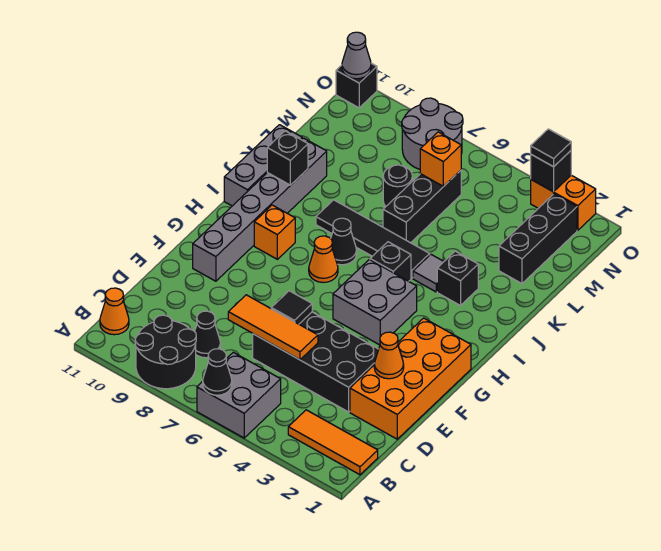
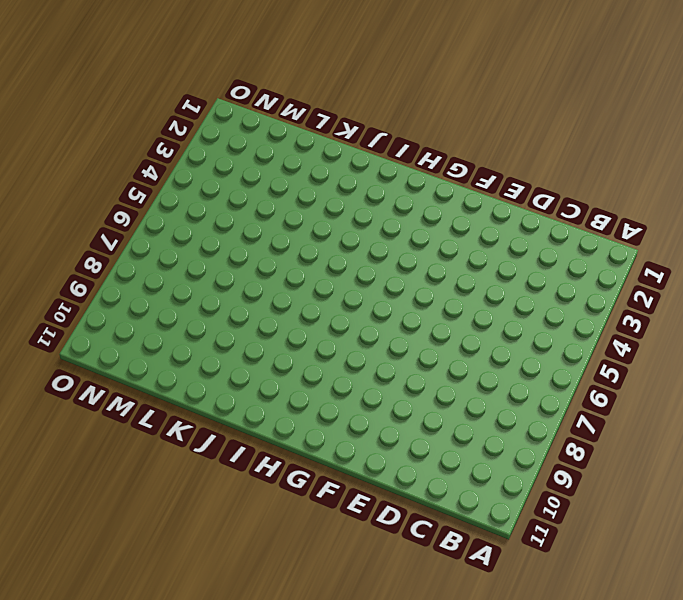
none -> grey 2x2 brick [197,352,281,438]
none -> black 2x2 round brick [135,315,196,389]
none -> orange 1x3 tile [288,410,378,475]
none -> orange 1x1 cone [100,288,129,335]

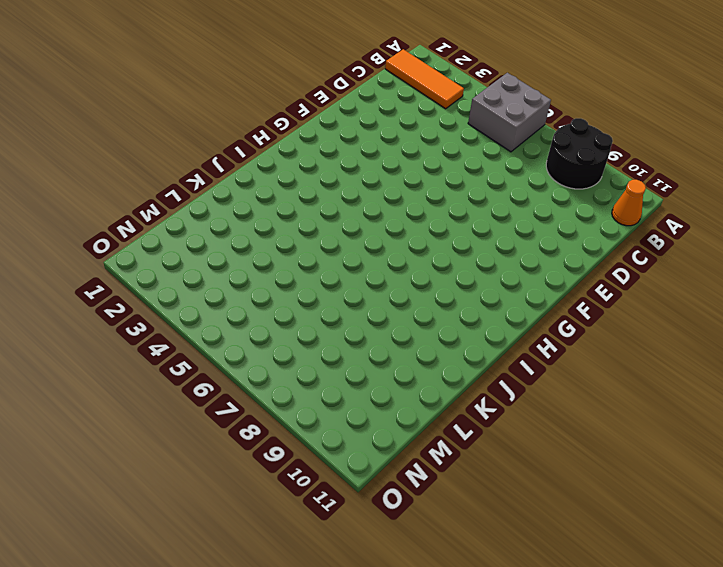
none -> black 1x1 cone [195,311,221,358]
none -> orange 2x4 brick [350,318,471,439]
none -> black 2x4 brick [253,312,379,412]
none -> grey 1x6 brick [193,138,327,281]

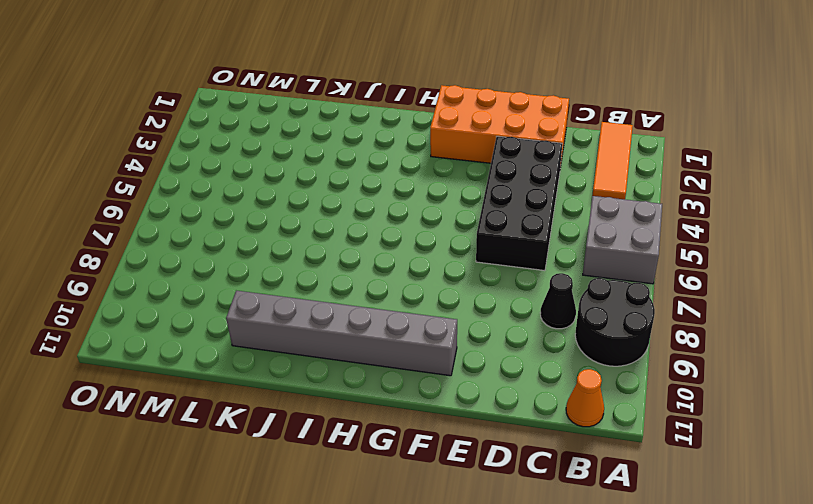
none -> grey 2x2 brick [333,259,417,345]
none -> orange 1x1 cone [309,236,338,282]
none -> orange 1x1 brick [254,205,295,259]
none -> black 1x1 brick [370,242,411,281]

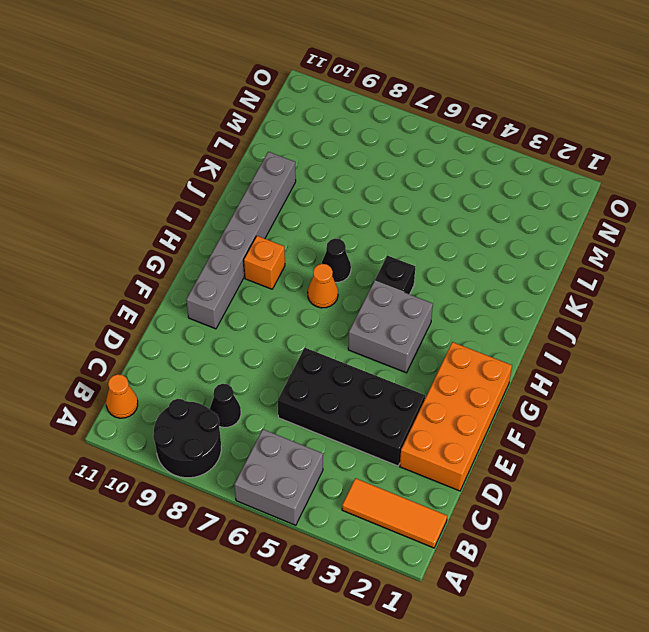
none -> grey 1x3 brick [224,125,302,206]
none -> black 1x1 brick [437,251,478,306]
none -> grey 1x1 tile [413,254,444,292]
none -> black 1x4 tile [316,200,430,278]

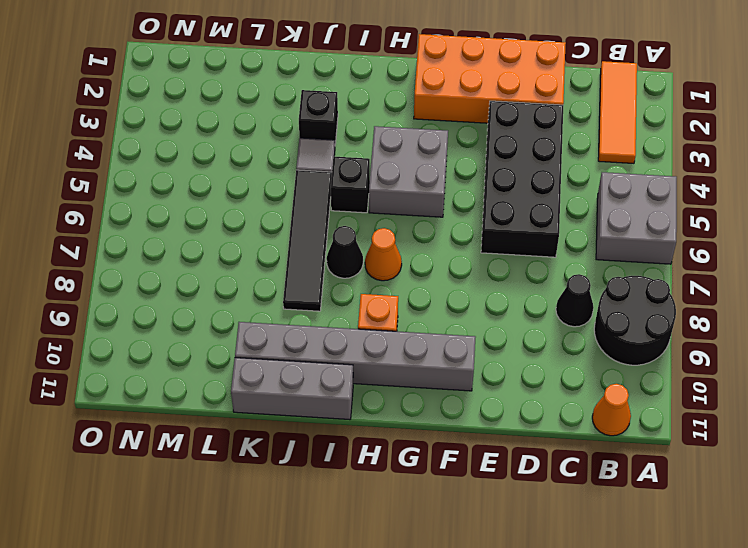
none -> black 1x3 brick [383,170,461,243]
none -> black 1x3 brick [499,194,577,284]
none -> black 1x1 round brick [383,165,412,206]
none -> grey 2x2 round brick [402,98,463,169]

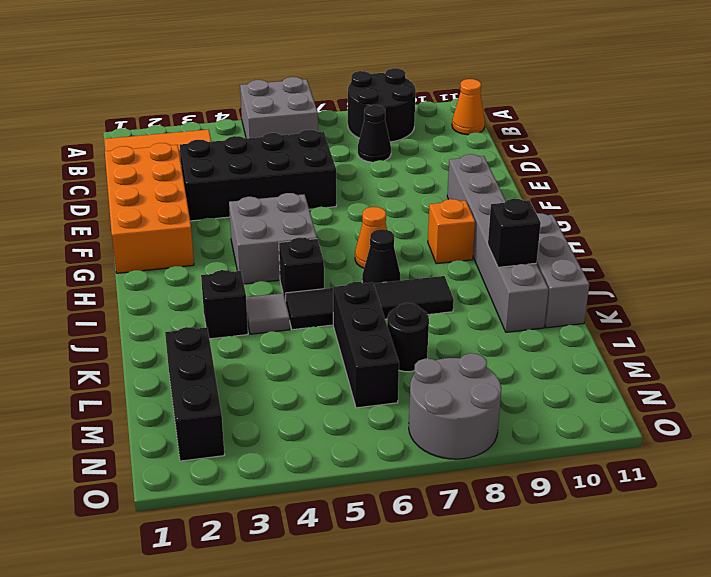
none -> orange 1x2 brick [531,175,596,230]
none -> black 1x1 brick [336,63,377,108]
none -> black 1x1 cone [203,349,232,395]
none -> orange 1x3 tile [228,295,318,360]

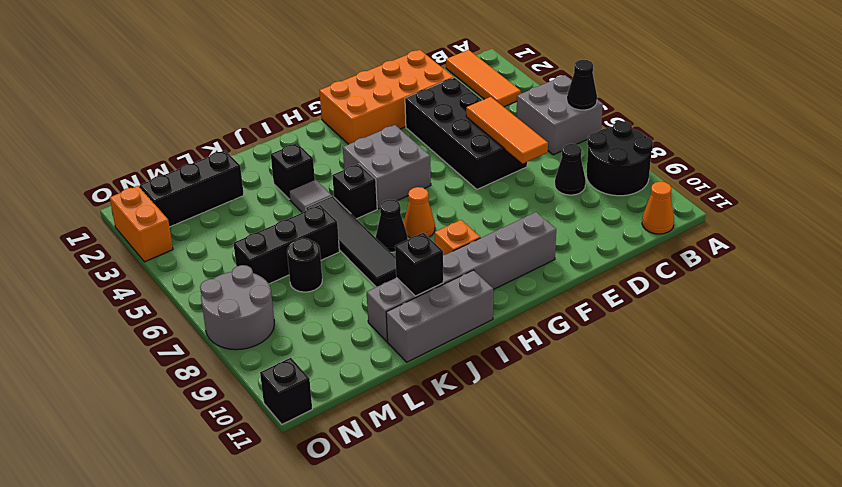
none -> orange 1x1 cone [374,332,404,379]
none -> black 1x1 tile [271,291,312,324]
none -> orange 1x1 brick [420,132,461,187]
none -> black 1x1 brick [531,151,571,192]

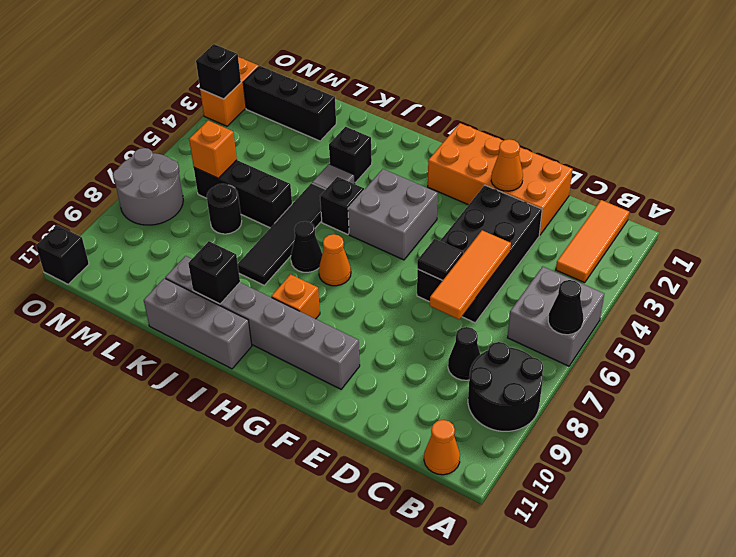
none -> grey 1x1 cone [342,32,371,79]
none -> black 1x1 tile [531,129,571,167]

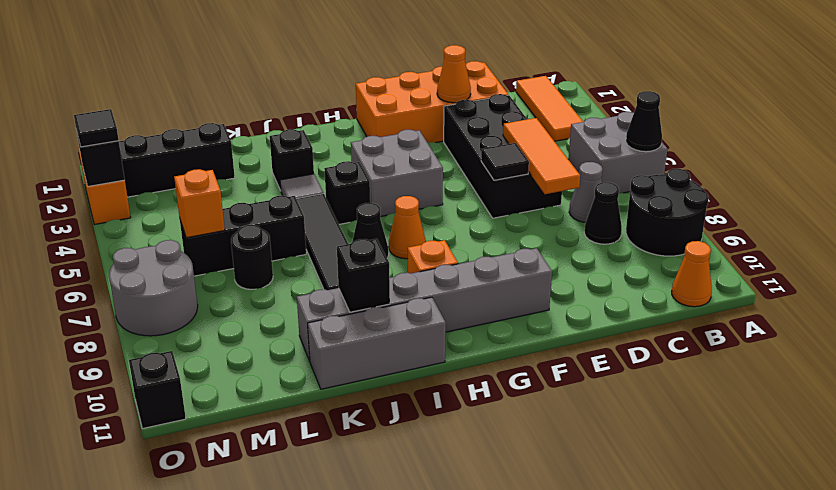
grey 1x1 cone [569,162,603,222] -> grey 1x1 cone moved to [342,32,371,79]

